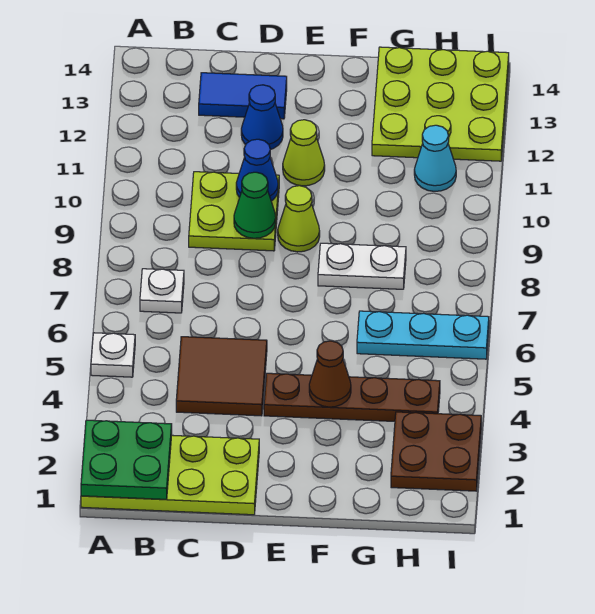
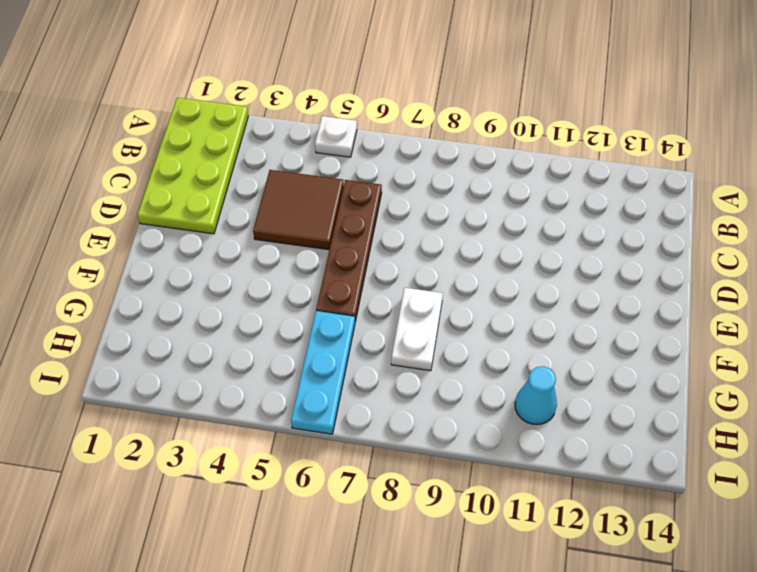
brown 1x4 plate [316,180,382,321] -> brown 1x4 plate moved to [264,373,440,421]
none -> white 1x1 plate [140,269,184,313]
none -> lime 2x2 plate [189,172,279,251]
none -> blue 1x2 tile [199,73,287,119]

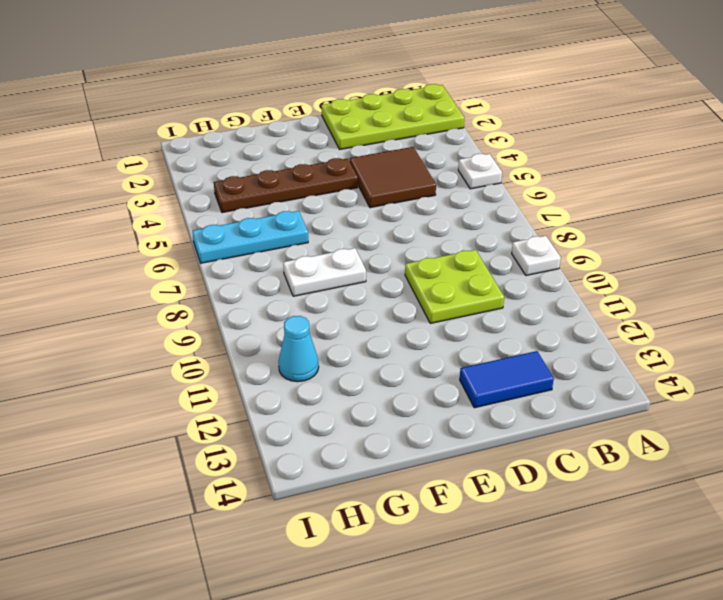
white 1x1 plate [512,236,561,276] -> white 1x1 plate moved to [140,269,184,313]
none -> blue 1x1 cone [241,85,283,150]
none -> lime 1x1 cone [278,186,320,252]
none -> lime 1x1 cone [283,120,325,186]

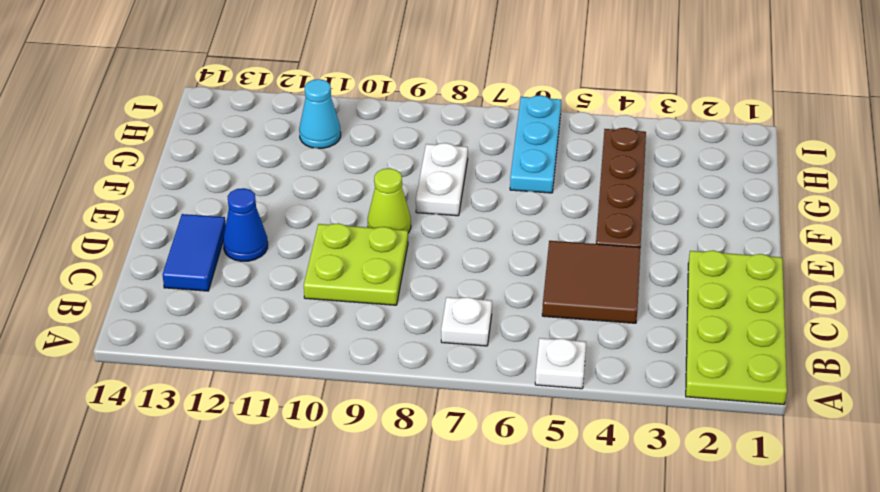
none -> lime 1x1 cone [283,120,325,186]
none -> lime 3x3 plate [372,47,509,161]
none -> brown 2x2 plate [391,412,481,491]

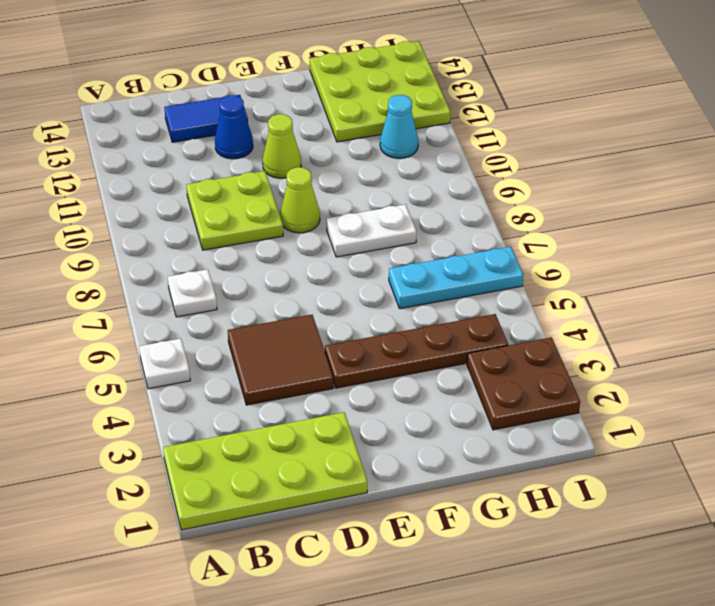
none -> green 2x2 plate [81,420,172,499]
none -> green 1x1 cone [234,172,276,238]
none -> blue 1x1 cone [236,139,278,201]

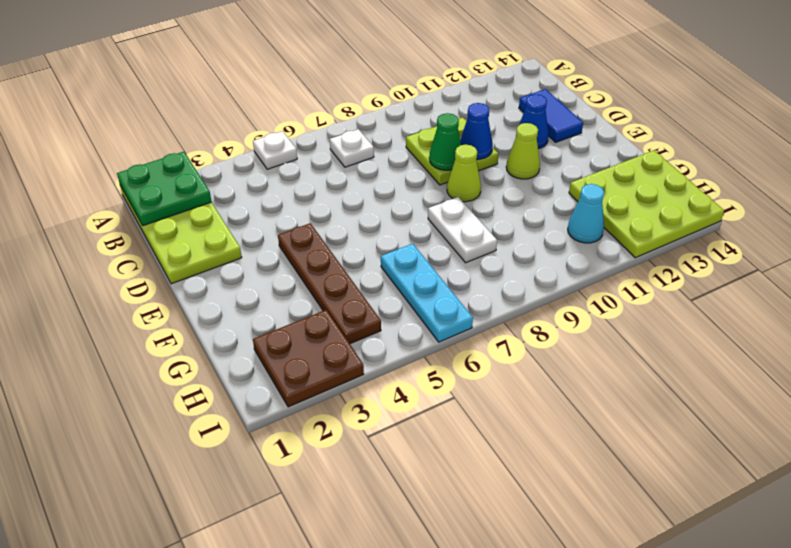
none -> brown 2x2 tile [176,337,267,416]
none -> brown 1x1 cone [309,341,351,407]

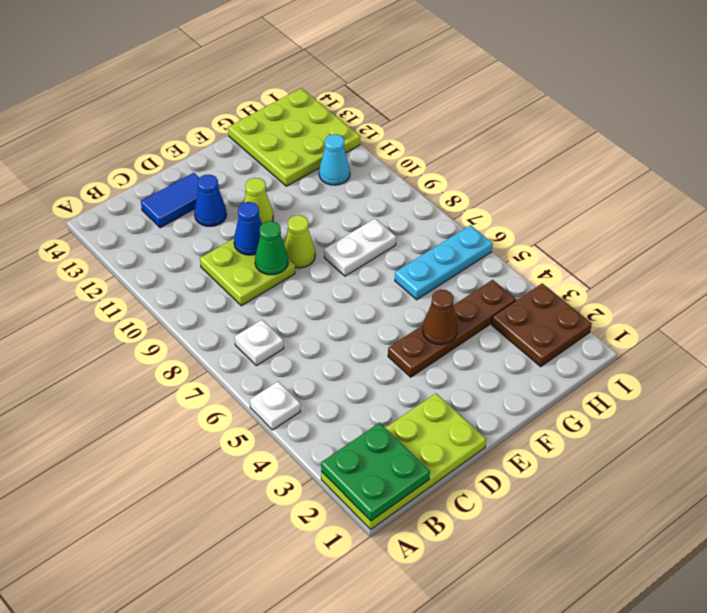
none -> brown 2x2 tile [176,337,267,416]

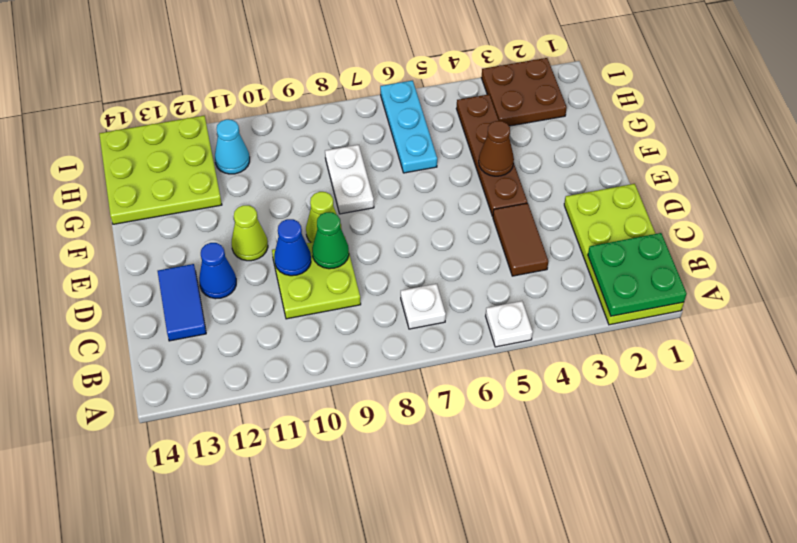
brown 1x2 tile [493,203,548,276] -> brown 2x2 tile [176,337,267,416]

